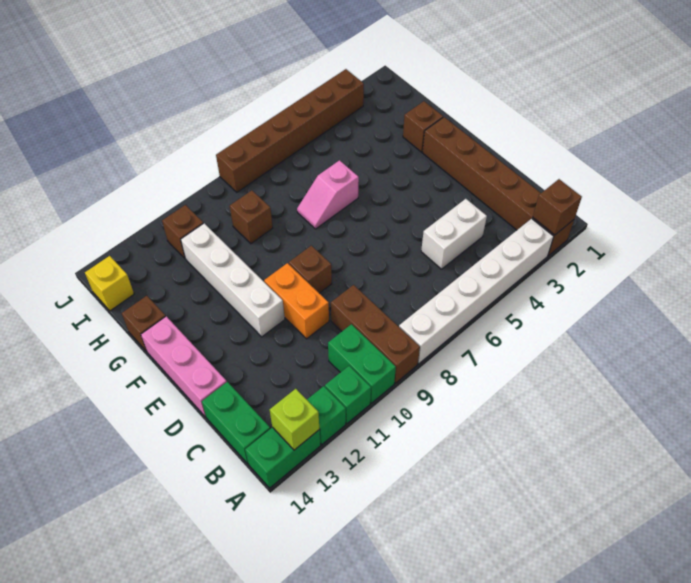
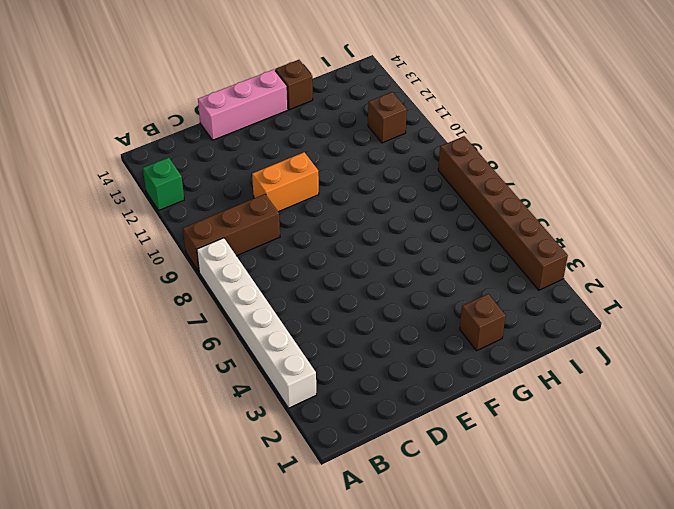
none -> brown 1x6 brick [422,117,574,256]
none -> green 1x2 brick [328,324,396,403]
none -> green 1x1 brick [325,366,371,424]

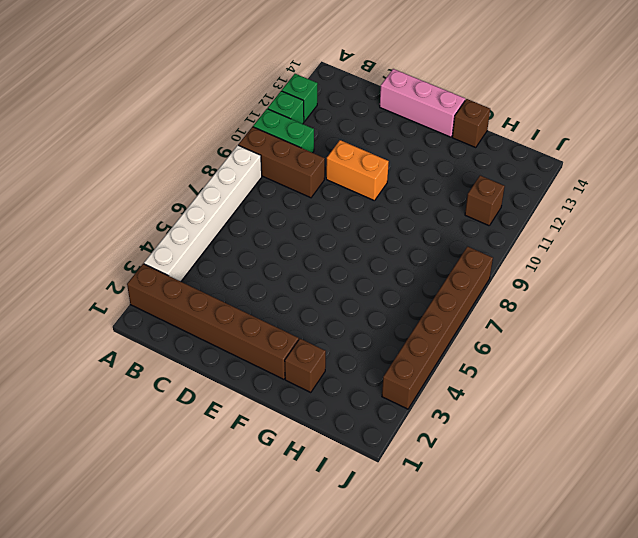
none -> green 1x2 brick [245,427,321,488]
none -> green 1x2 brick [202,382,270,464]
none -> white 1x2 brick [421,199,487,269]

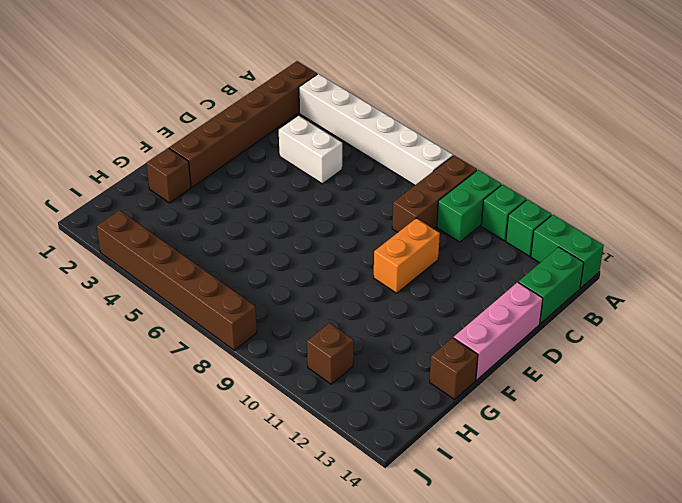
none -> brown 1x1 brick [289,246,332,293]
none -> white 1x4 brick [181,223,285,337]
none -> pink 1x2 slope [297,160,359,229]

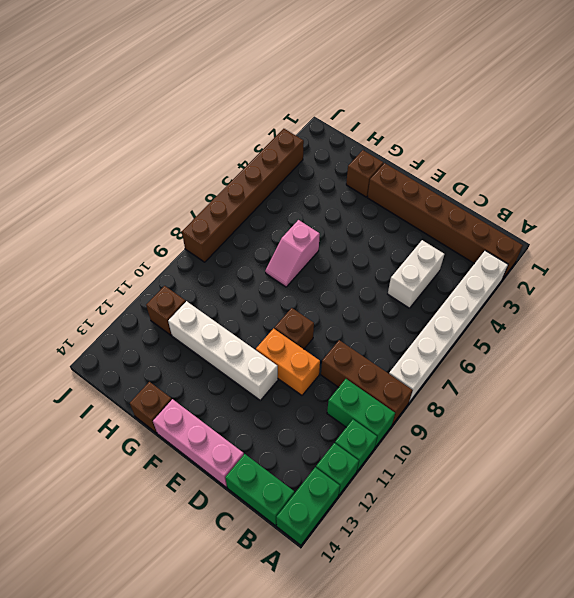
none -> brown 1x1 brick [230,190,273,244]
none -> yellow 1x1 brick [85,256,134,311]
none -> brown 1x1 brick [533,179,582,235]

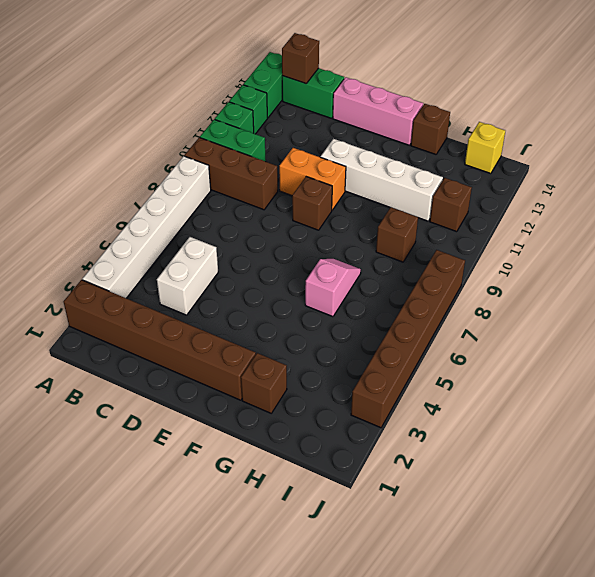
brown 1x1 brick [282,33,319,84] -> brown 1x1 brick moved to [533,179,582,235]
none -> lime 1x1 brick [270,389,319,450]

